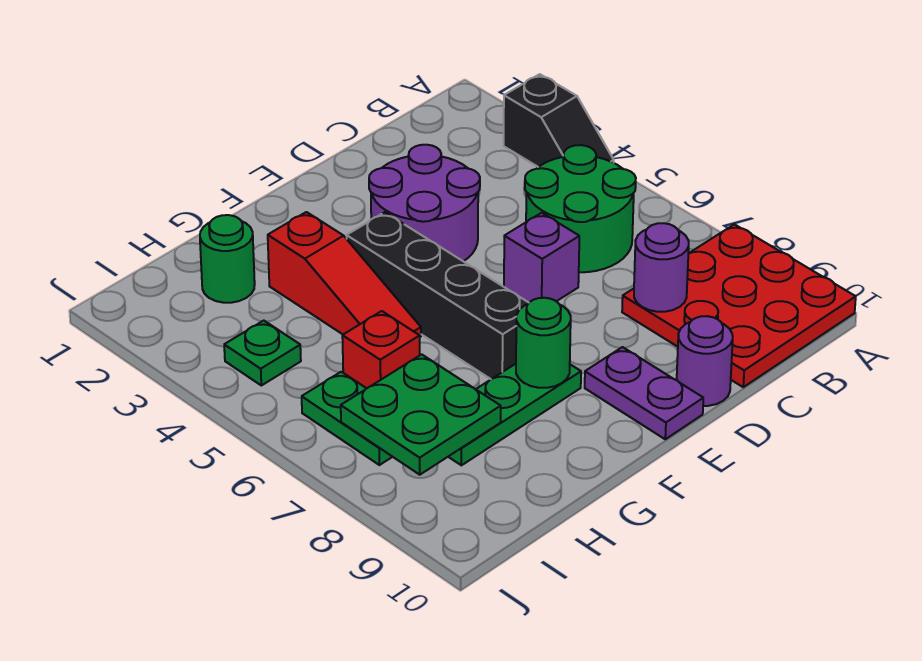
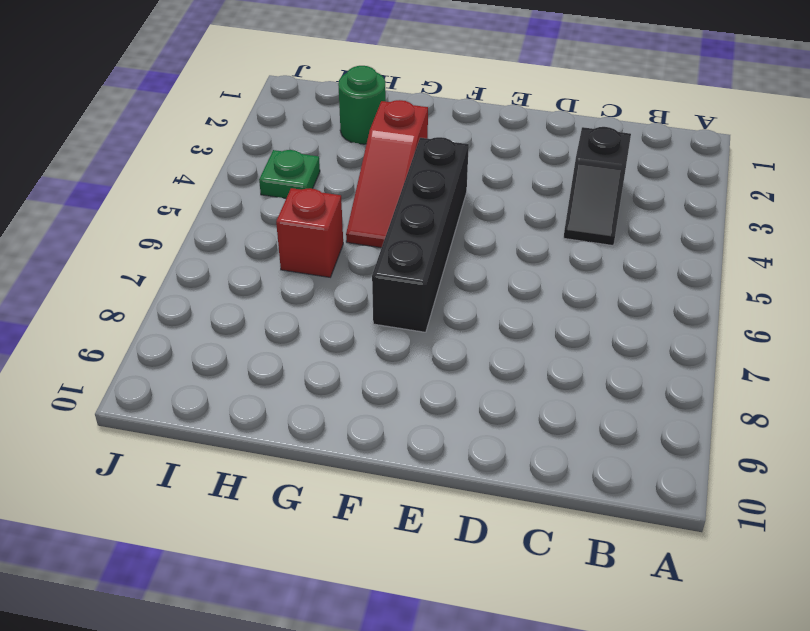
black 1x2 slope [564,127,631,246] -> black 1x2 slope moved to [504,74,614,167]
none -> red 3x3 plate [622,224,856,387]
none -> green 2x2 round brick [525,145,636,272]
none -> purple 2x2 round brick [369,145,480,261]

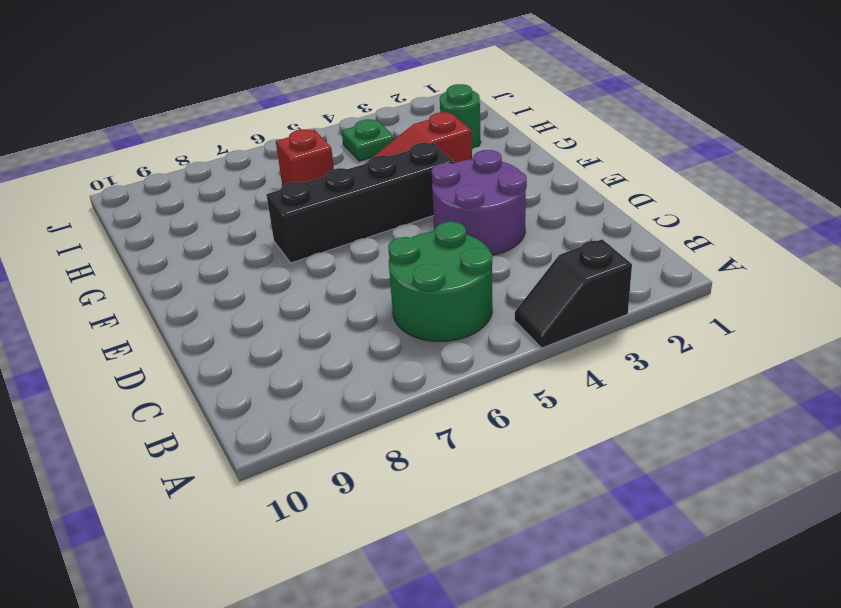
none -> red 3x3 plate [622,224,856,387]
none -> purple 1x1 brick [504,213,579,302]
none -> purple 1x1 round brick [677,316,733,406]

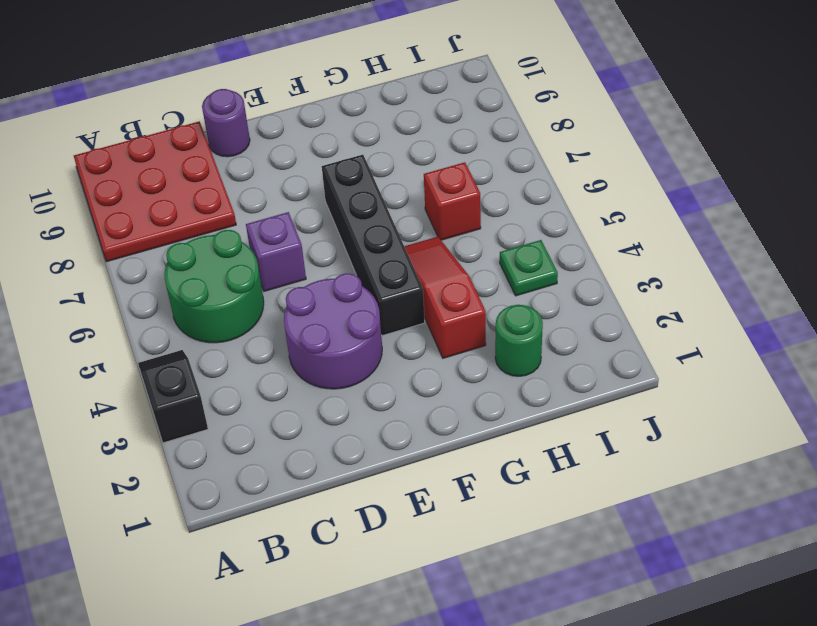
none -> purple 1x2 plate [585,347,703,439]
none -> green 1x3 plate [448,364,581,465]
none -> green 1x2 plate [302,372,392,465]

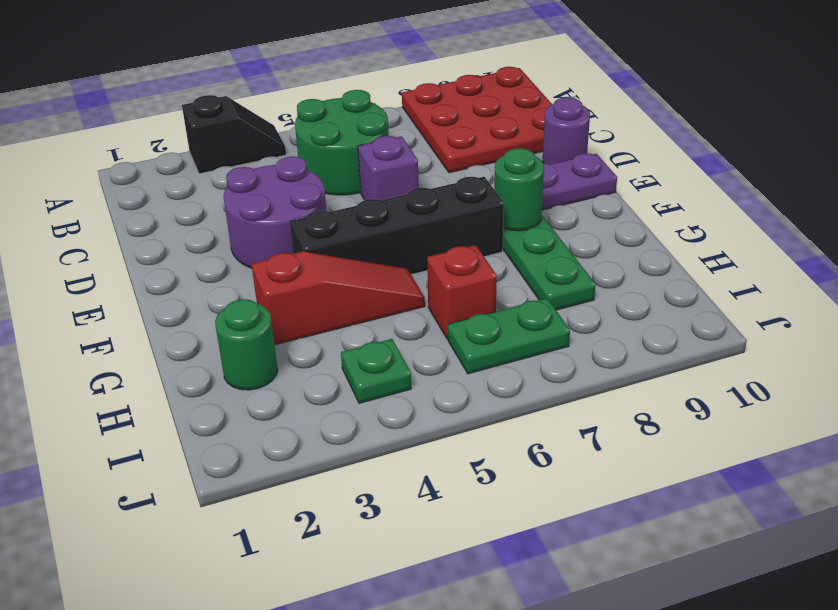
none -> purple 1x1 round brick [634,223,689,312]
none -> green 2x2 plate [341,354,501,475]

